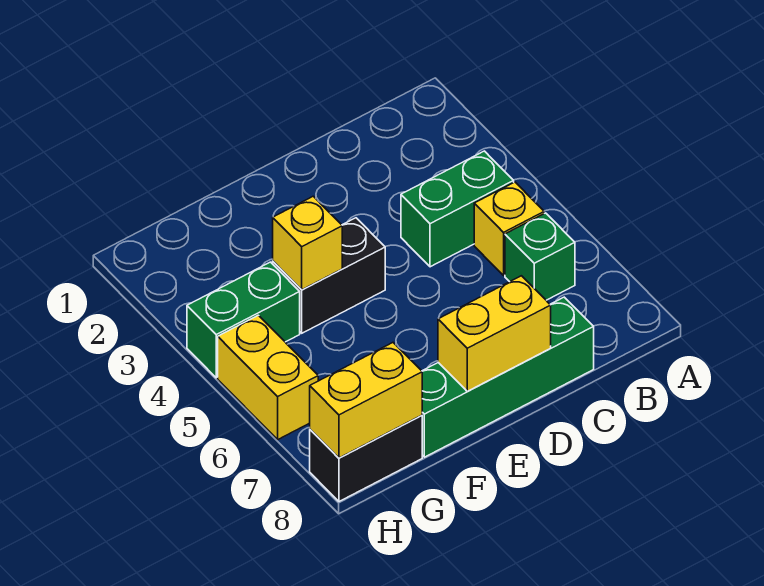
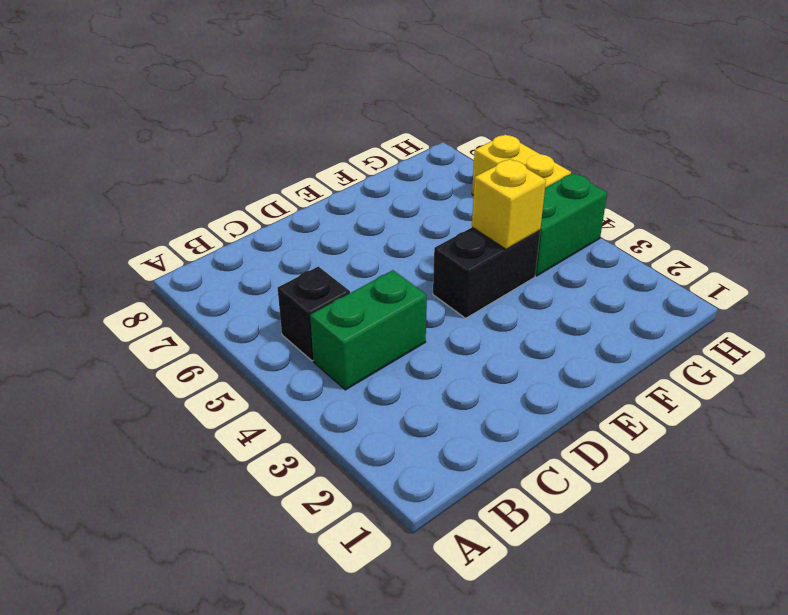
black 1x1 brick [278,266,350,361] -> yellow 1x1 brick [474,182,544,275]
none -> green 1x1 brick [505,213,575,300]
none -> green 1x4 brick [422,297,594,457]

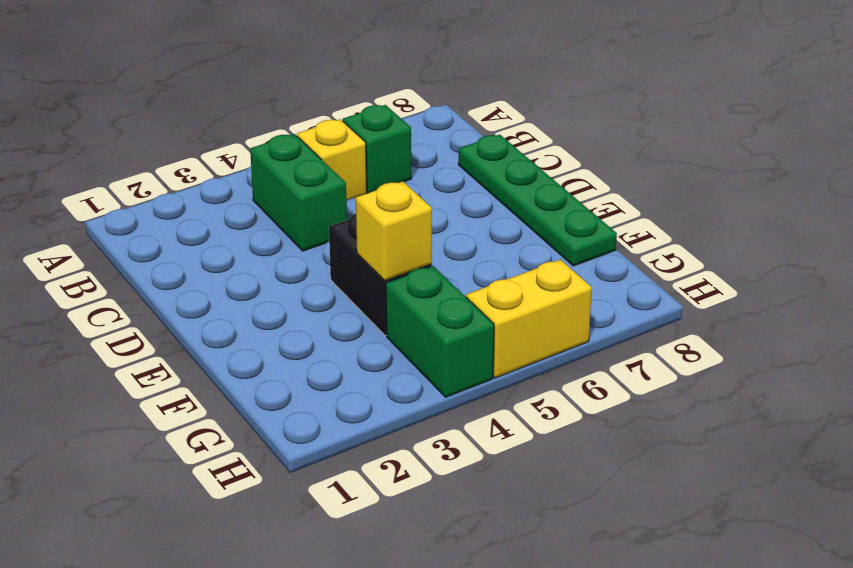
green 1x4 plate [458,135,617,266] -> green 1x4 brick [422,297,594,457]
none -> black 1x2 brick [310,415,422,501]
none -> yellow 1x2 brick [438,276,551,391]

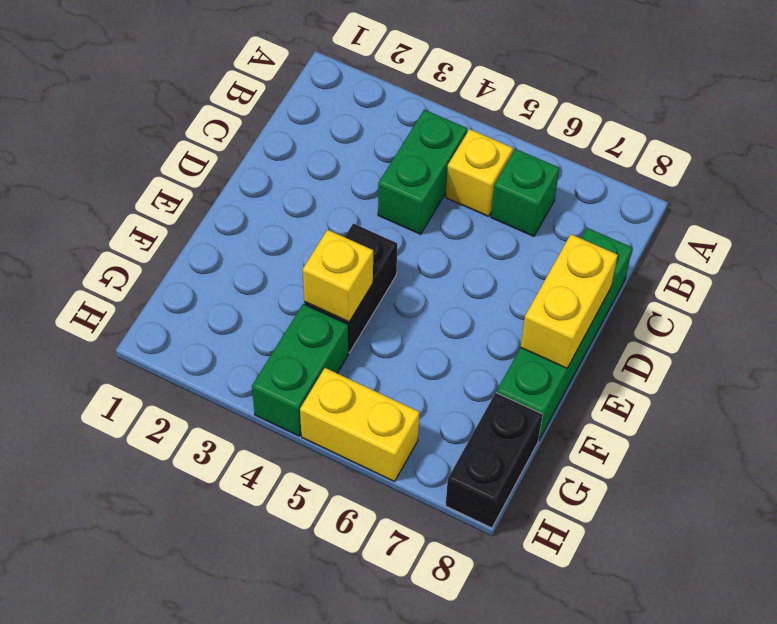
none -> yellow 1x2 brick [310,343,422,458]

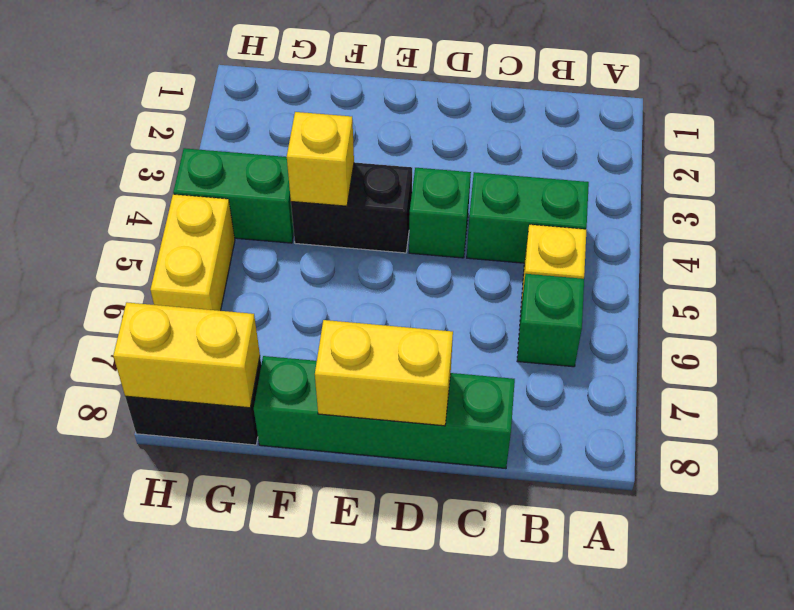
green 1x1 brick [409,168,471,258] -> none

